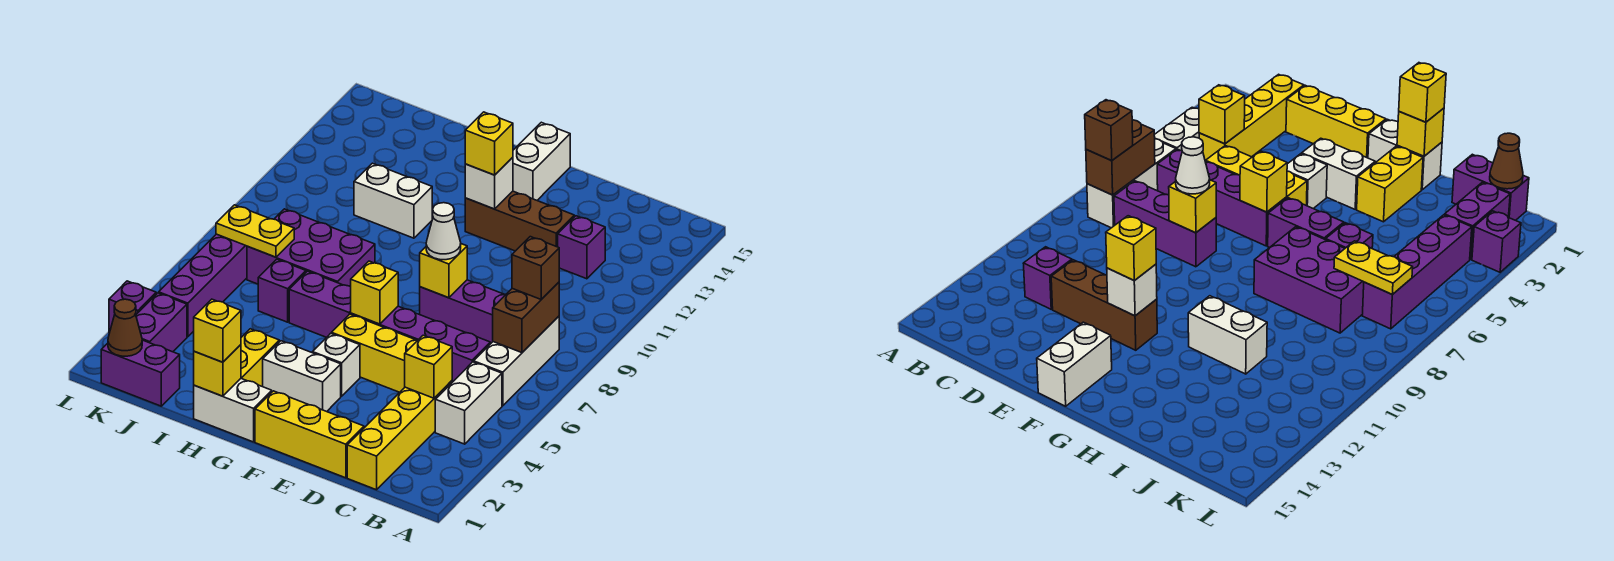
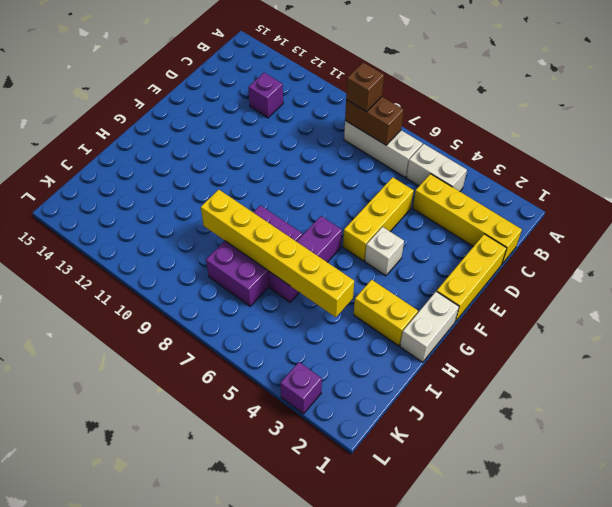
yellow 1x6 brick [201,190,354,317] -> none
none -> purple 1x4 brick [351,306,490,382]
none -> purple 1x3 brick [420,280,506,344]
none -> brown 1x3 brick [465,191,574,251]
none -> white 1x2 brick [263,341,341,412]

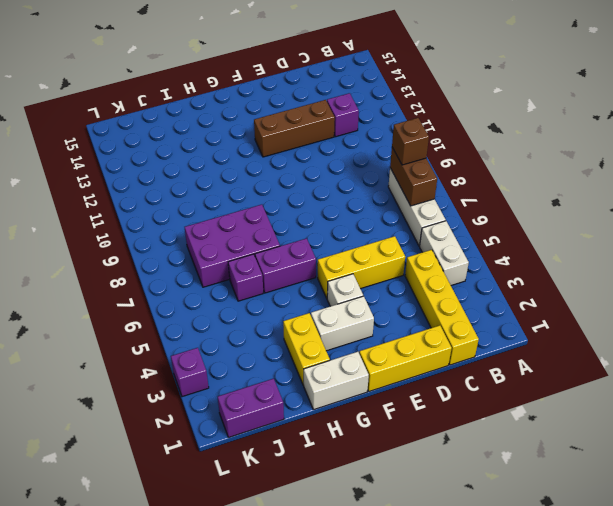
none -> purple 1x4 brick [351,306,490,382]
none -> purple 1x3 brick [420,280,506,344]
none -> white 1x2 brick [513,122,570,200]
none -> white 1x2 brick [354,163,432,238]

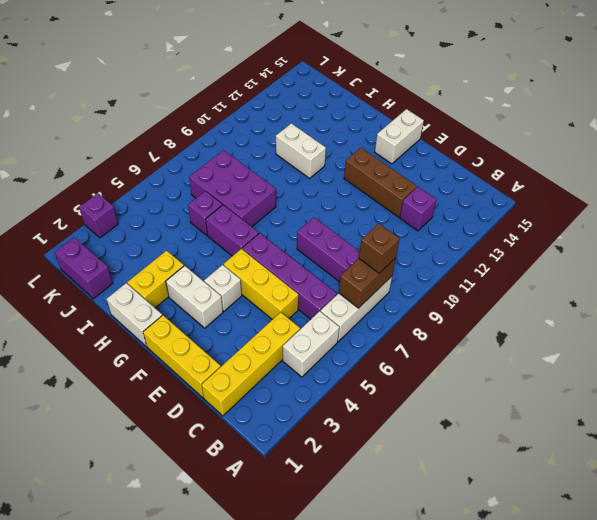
none -> purple 1x2 brick [136,293,187,352]
none -> purple 1x4 brick [159,234,247,337]
none -> yellow 1x1 brick [405,335,452,398]
none -> yellow 1x1 brick [420,244,467,298]

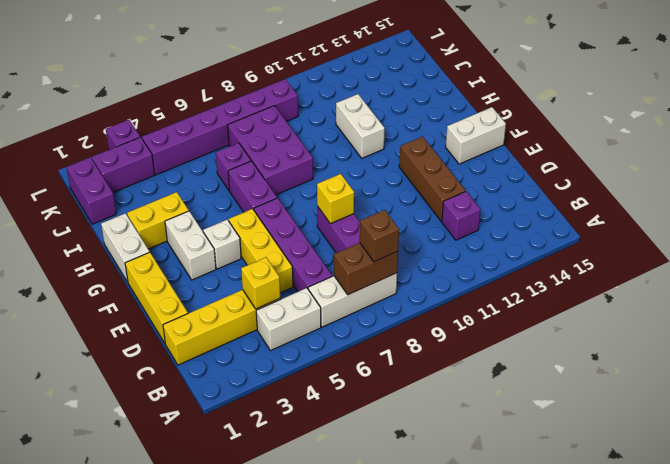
purple 1x6 brick [142,79,298,175] -> purple 1x4 brick [159,234,247,337]
none -> yellow 1x1 brick [351,261,398,324]
none -> white 1x1 brick [465,157,513,209]
none -> yellow 1x1 brick [194,345,241,396]
none -> yellow 1x2 plate [216,205,294,257]

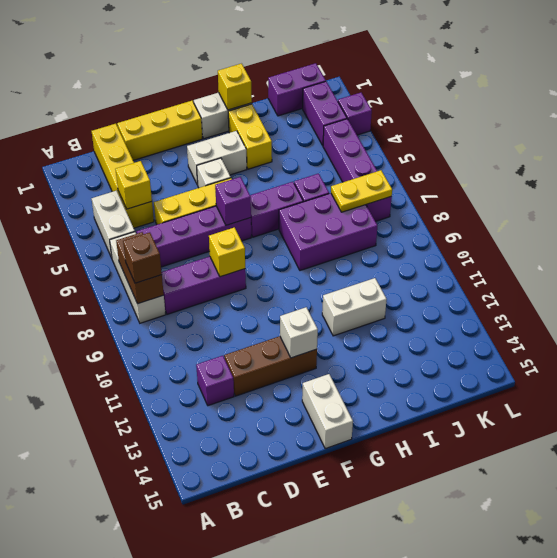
purple 1x1 brick [215,177,251,225] -> yellow 1x1 brick [351,261,398,324]
none -> brown 1x1 cone [108,299,142,356]
none -> white 1x1 cone [426,203,461,260]
none -> yellow 1x1 brick [465,112,513,175]
none -> yellow 1x1 brick [194,299,241,362]

